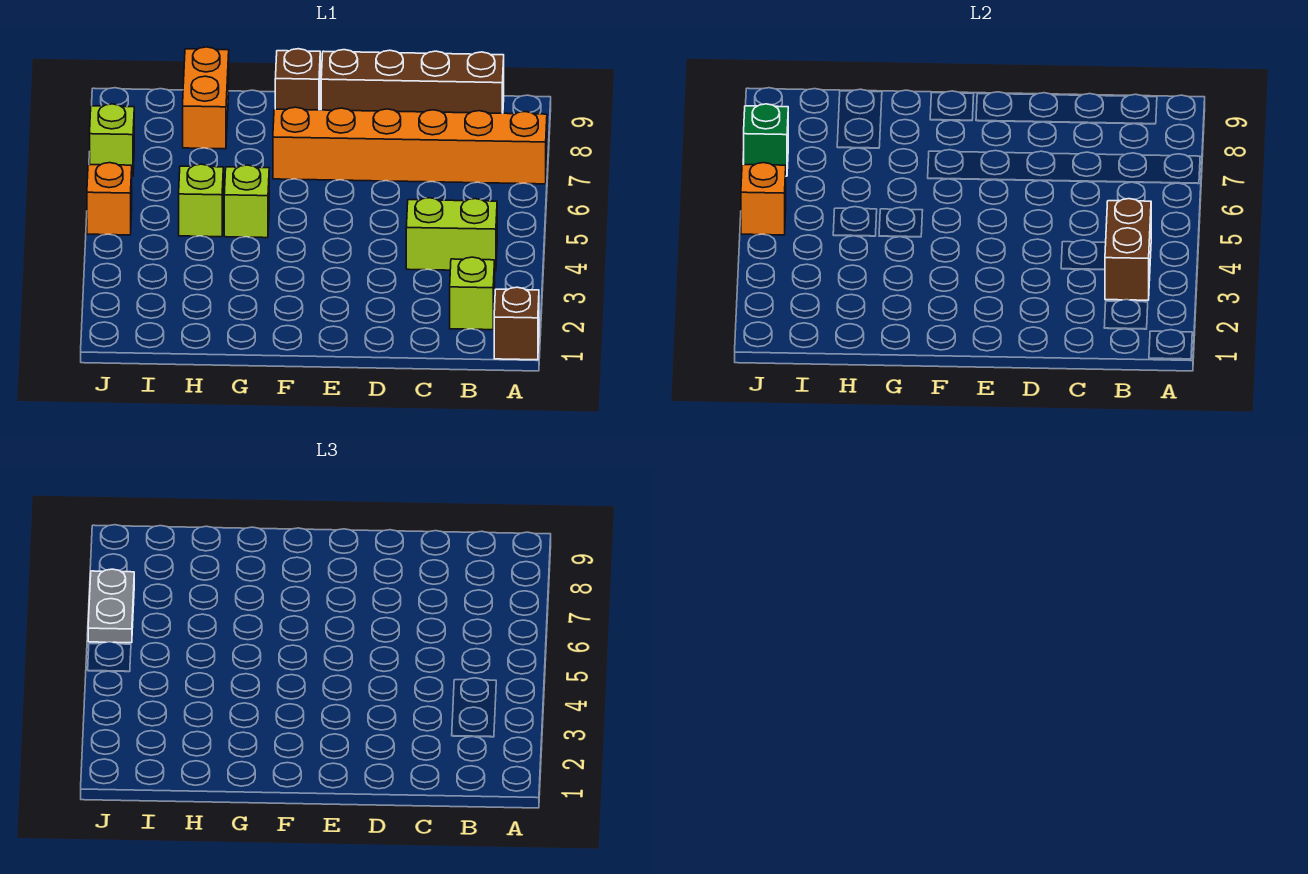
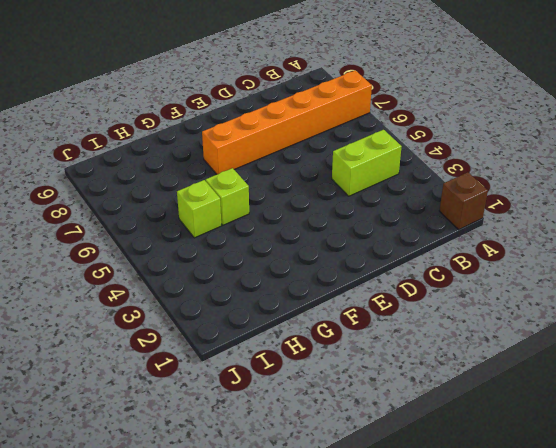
none -> lime 1x1 brick [450,257,495,330]
none -> brown 1x4 brick [321,50,504,113]
none -> brown 1x1 brick [275,49,320,110]

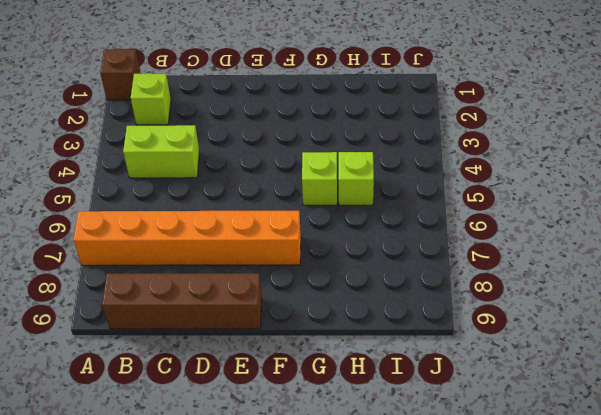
none -> brown 1x1 brick [275,49,320,110]
none -> orange 1x2 brick [183,47,229,149]
none -> orange 1x1 brick [87,163,132,235]

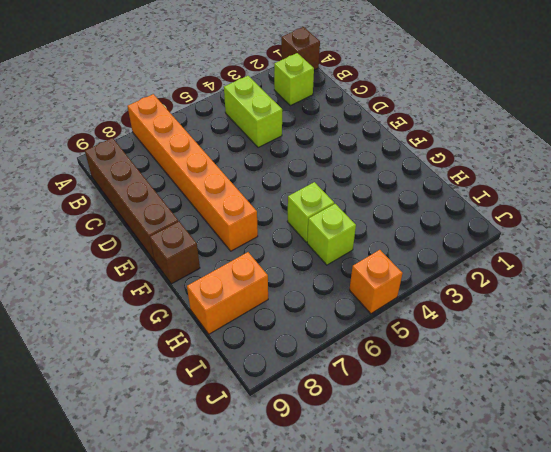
none -> lime 1x1 brick [90,104,134,176]
none -> brown 1x2 brick [1105,199,1151,300]
none -> orange 1x1 brick [741,163,786,235]

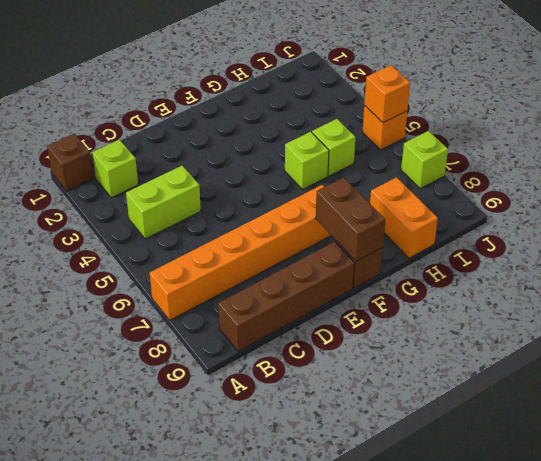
brown 1x2 brick [316,177,385,262] -> brown 1x2 brick moved to [1105,199,1151,300]
none -> green 1x1 brick [744,104,788,176]
none -> grey 1x2 plate [88,569,134,643]

